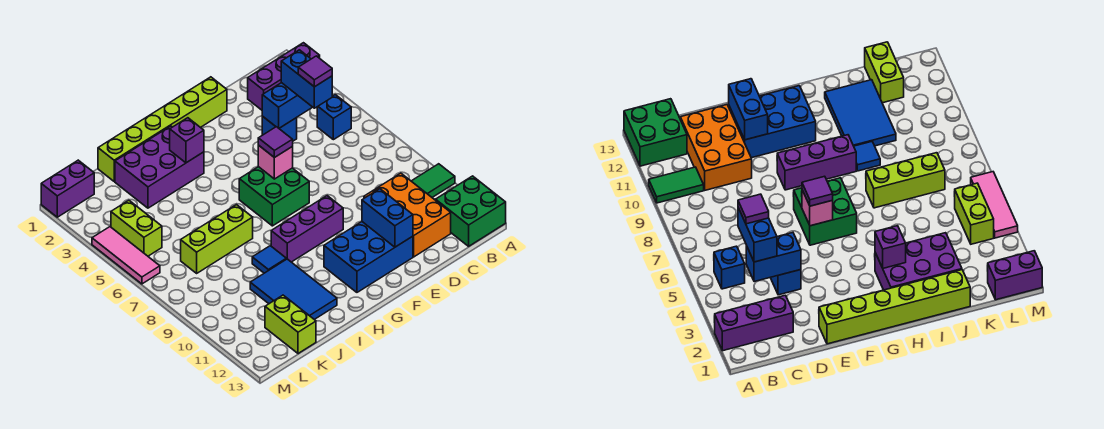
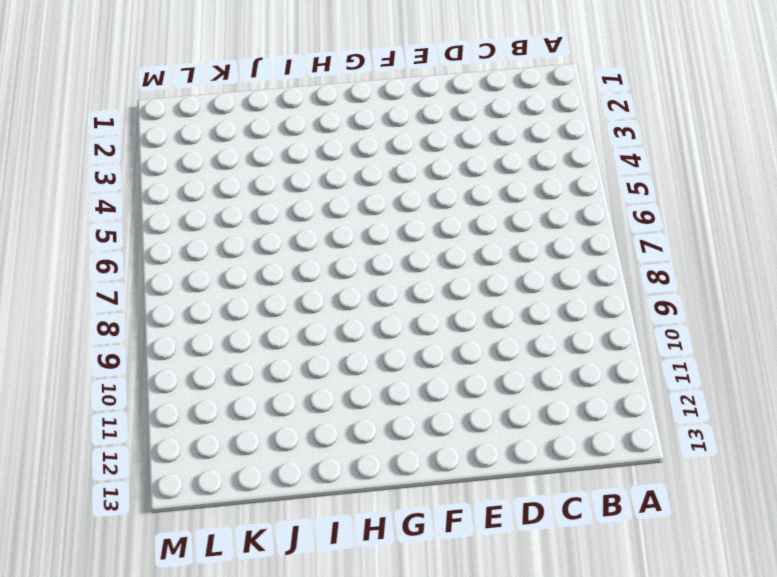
none -> purple 1x3 brick [248,43,320,110]
none -> green 1x2 tile [412,164,455,197]
none -> green 2x2 brick [436,176,506,246]

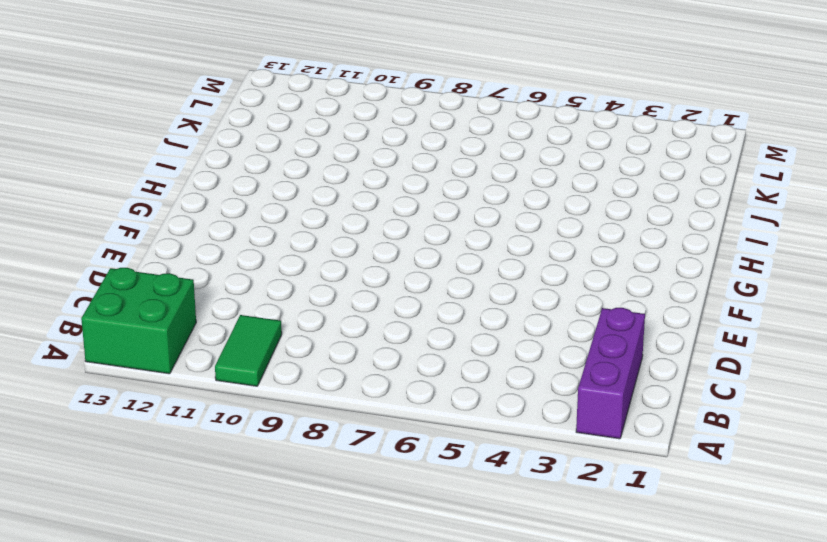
none -> blue 1x1 brick [317,95,351,140]
none -> orange 2x3 brick [364,173,451,257]
none -> blue 1x1 brick [262,116,297,141]

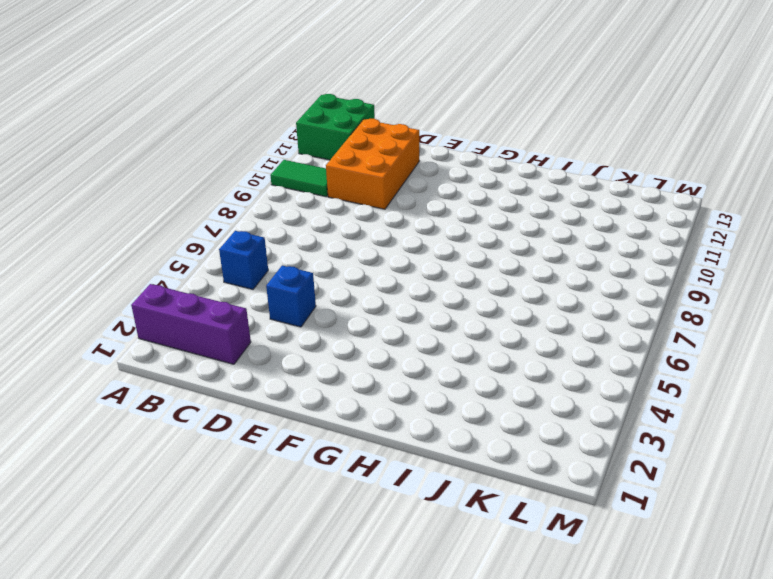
none -> lime 1x6 brick [98,77,227,181]
none -> blue 2x3 brick [324,222,413,292]
none -> green 2x2 brick [239,167,309,226]

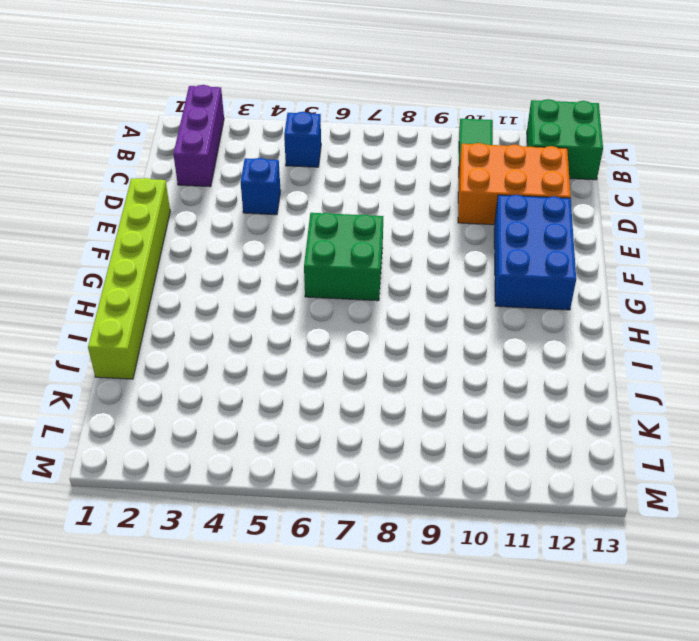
none -> purple 1x3 brick [271,196,343,262]
none -> purple 2x3 brick [115,126,204,208]
none -> lime 1x3 brick [181,205,253,273]

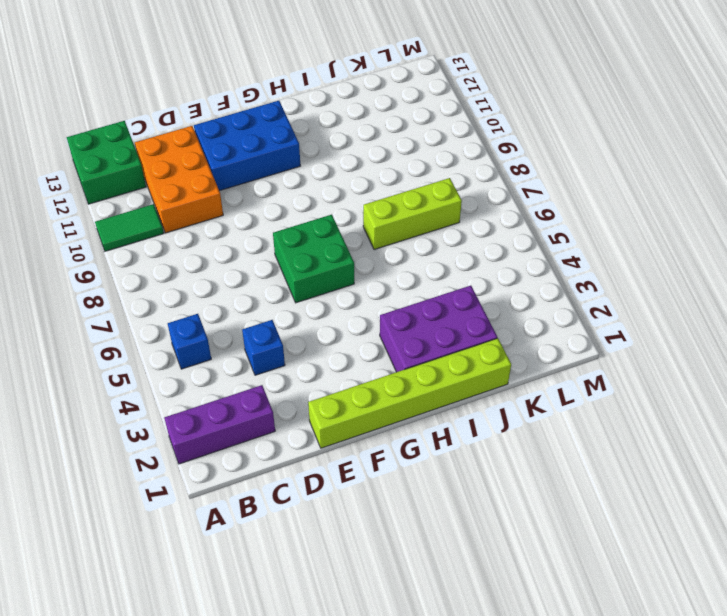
none -> purple 1x3 brick [271,196,343,262]
none -> blue 1x1 tile [252,246,286,273]
none -> blue 2x3 tile [250,259,337,319]

